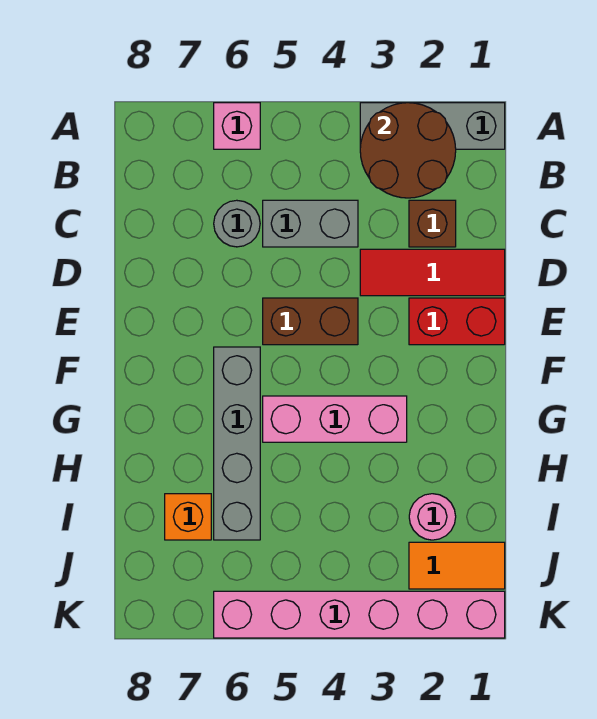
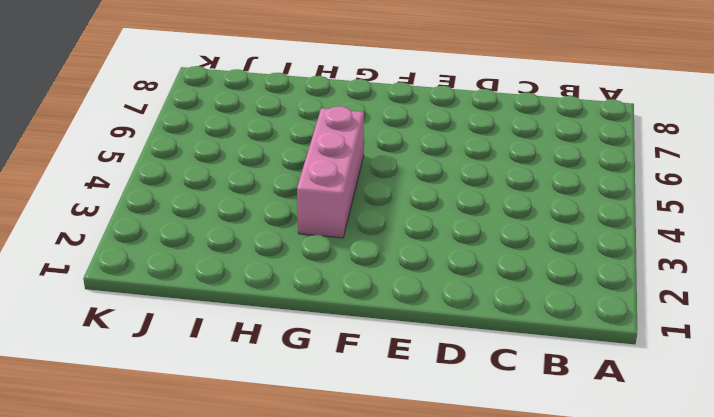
none -> grey 1x3 brick [360,103,505,149]
none -> pink 1x1 brick [214,103,260,149]
none -> brown 1x1 brick [409,200,456,247]

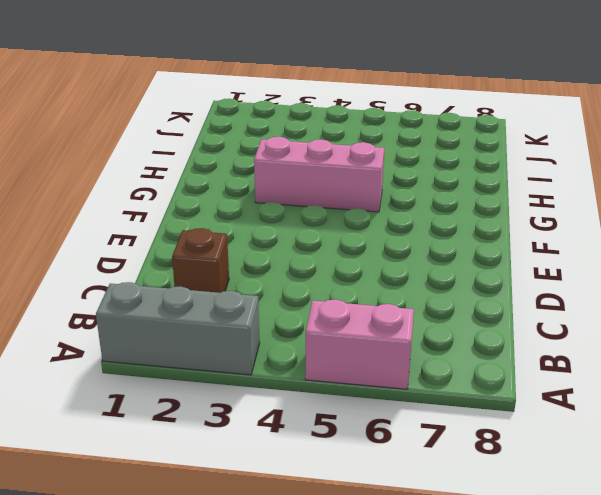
pink 1x2 brick [305,300,414,389] -> pink 1x1 brick [214,103,260,149]
none -> grey 1x2 brick [263,200,358,247]
none -> grey 1x1 round brick [214,200,260,247]
none -> red 1x3 tile [360,249,505,296]

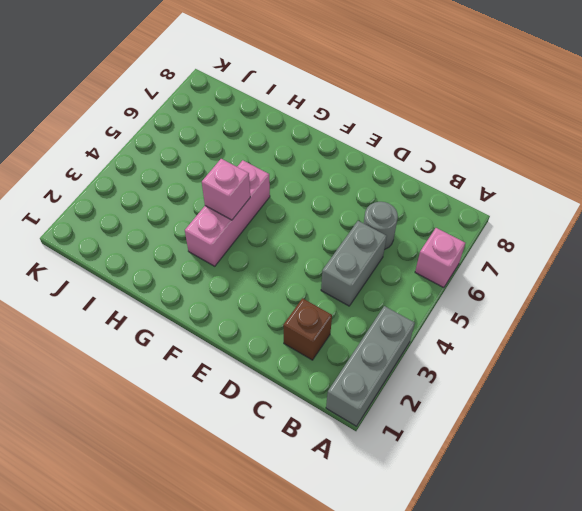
pink 1x1 brick [202,159,250,220] -> none
none -> red 1x3 tile [360,249,505,296]
none -> red 1x2 brick [409,298,505,345]
none -> brown 1x2 brick [263,298,358,345]

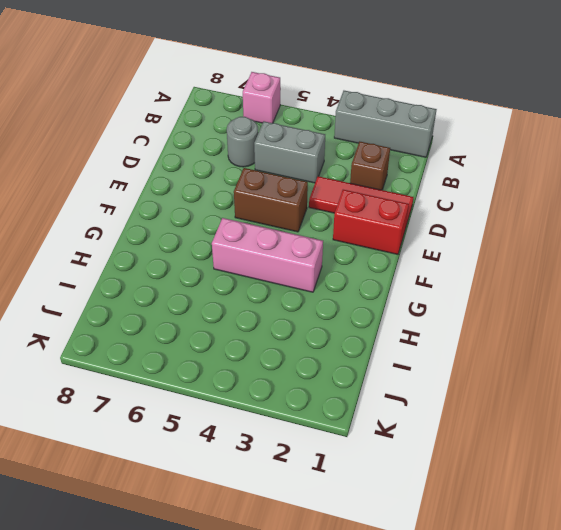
none -> grey 1x4 brick [214,347,260,540]
none -> pink 1x1 round brick [409,494,456,540]
none -> orange 1x1 brick [165,494,211,540]

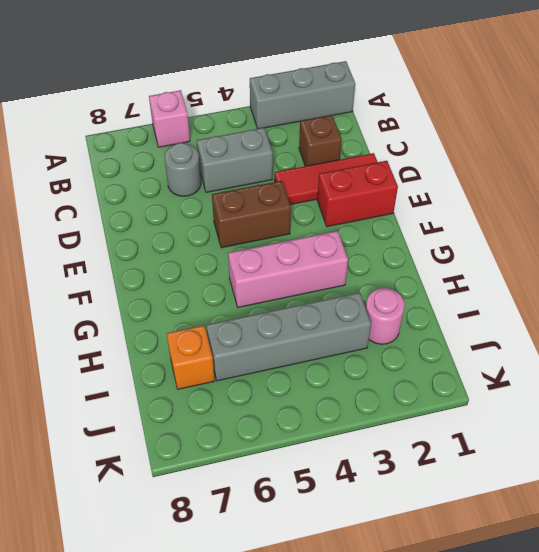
grey 1x4 brick [207,293,371,381] -> grey 1x4 brick turned to [214,347,260,540]
none -> orange 1x2 tile [409,542,505,589]
none -> pink 1x6 brick [214,591,505,638]
none -> brown 2x2 round brick [360,103,456,198]

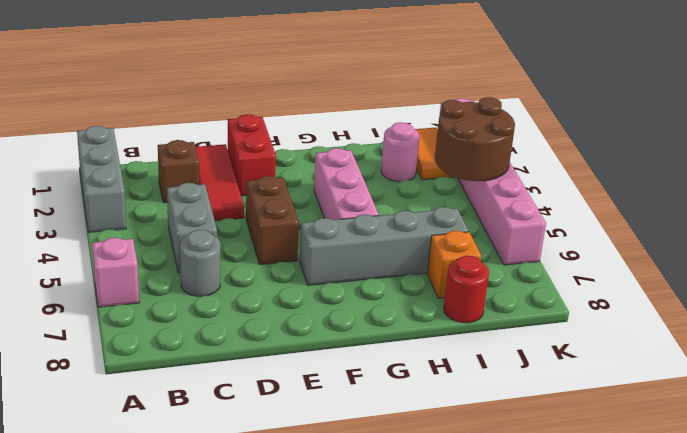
red 1x1 round brick [444,256,489,323] -> none
brown 2x2 round brick [435,97,515,181] -> brown 2x2 round brick moved to [360,103,456,198]

